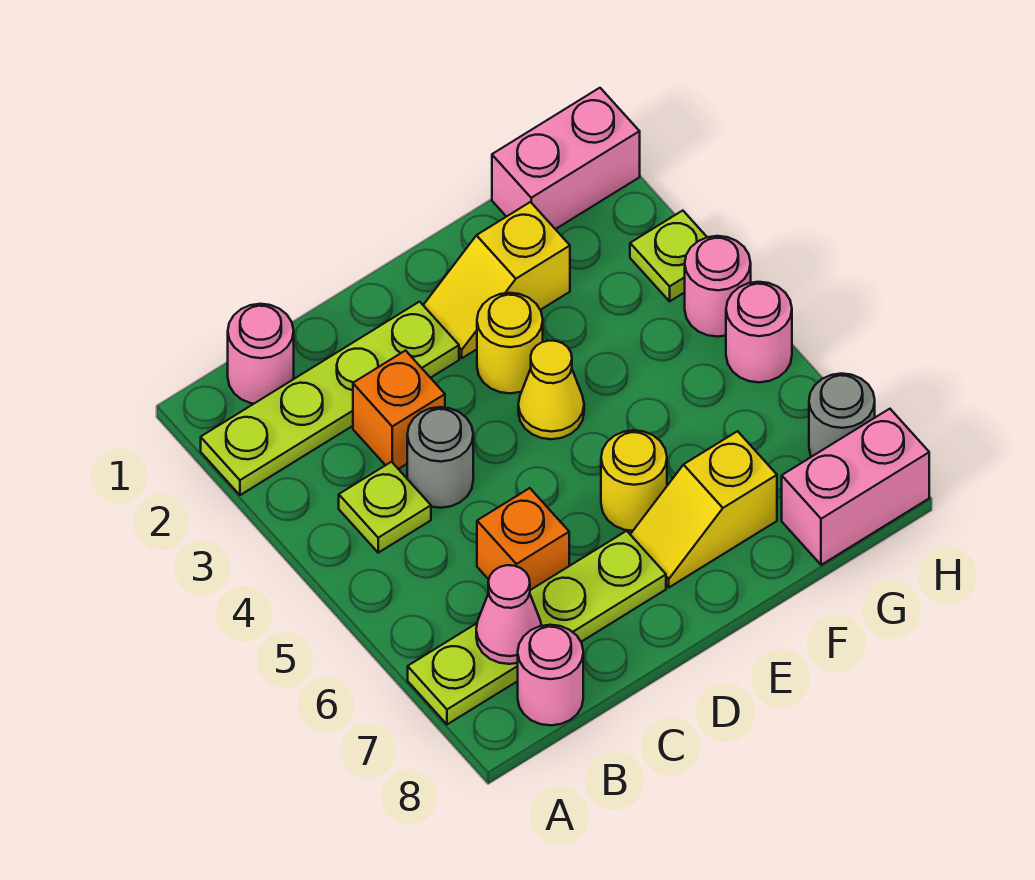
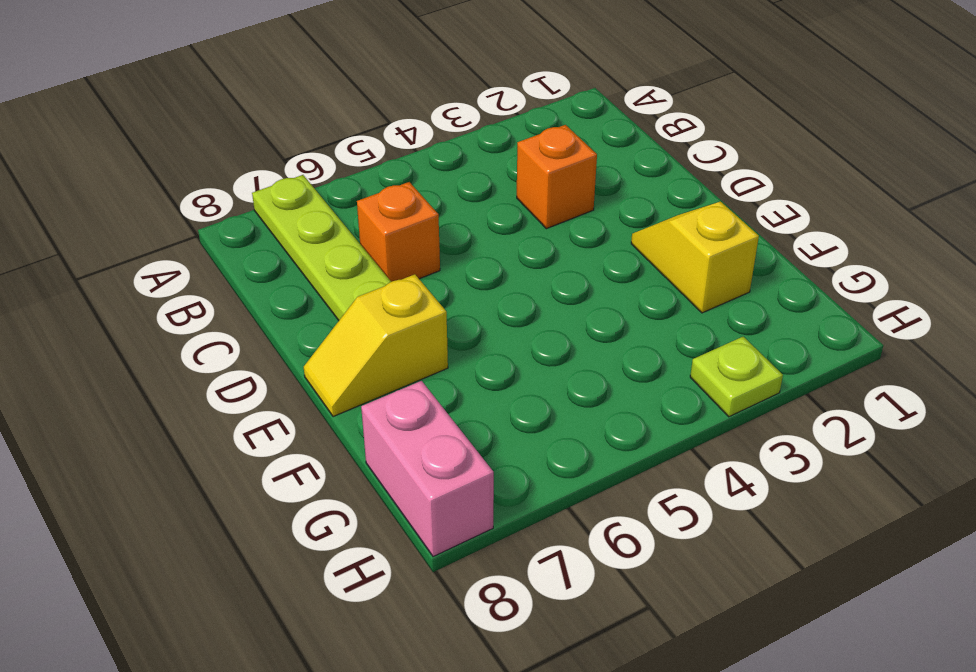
yellow 1x2 slope [304,274,448,417] -> yellow 1x2 slope turned to [630,431,777,587]
none -> lime 1x4 plate [201,302,459,495]
none -> pink 1x1 round brick [228,304,294,404]
none -> lime 1x1 plate [339,462,431,553]

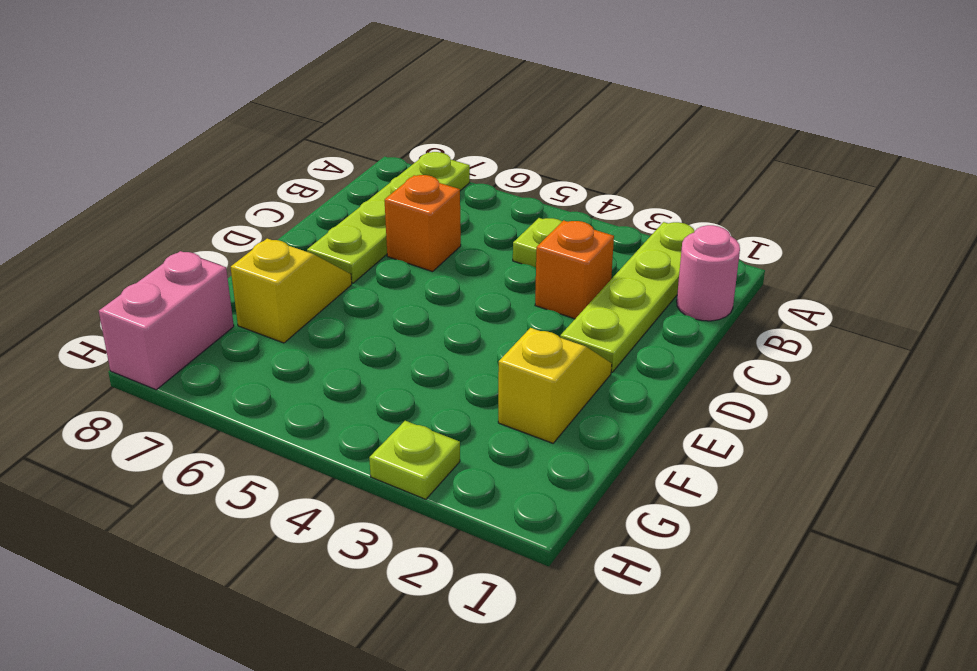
none -> pink 1x1 round brick [518,625,583,725]
none -> grey 1x1 round brick [407,407,473,508]
none -> yellow 1x1 round brick [477,293,543,393]

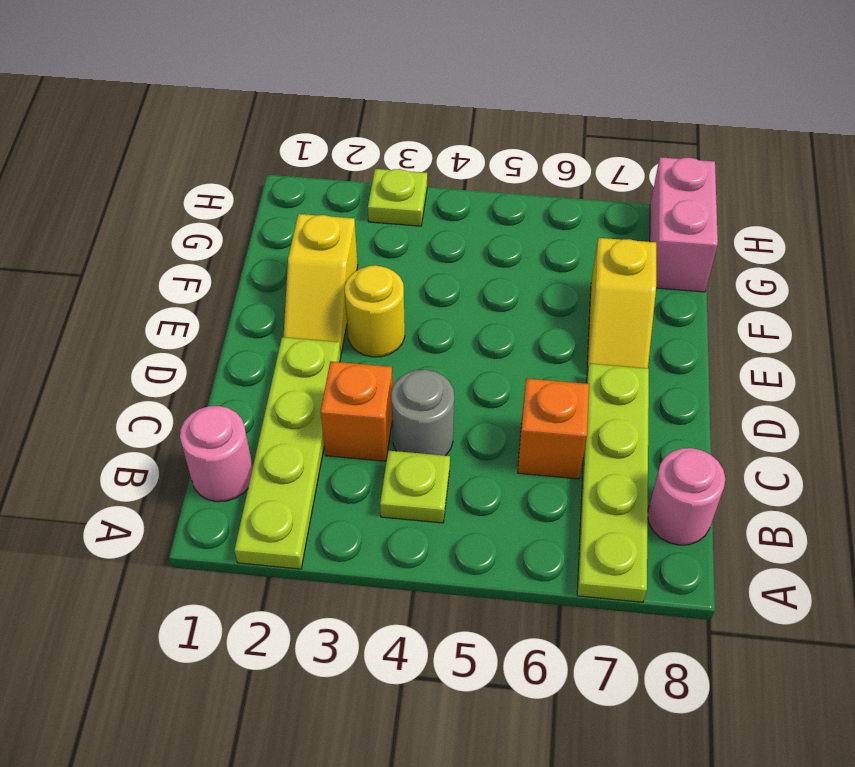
none -> yellow 1x1 cone [518,341,584,439]
none -> yellow 1x1 round brick [601,430,667,531]
none -> pink 1x2 brick [492,88,640,229]

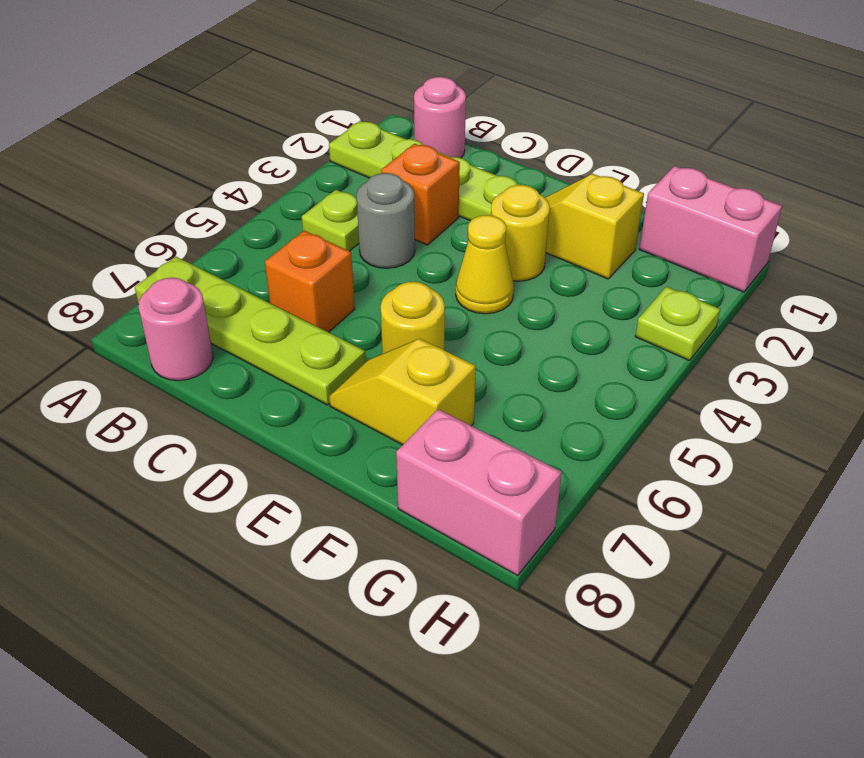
none -> pink 1x1 round brick [685,236,751,337]
none -> pink 1x1 round brick [726,282,792,382]
none -> grey 1x1 round brick [809,374,875,457]

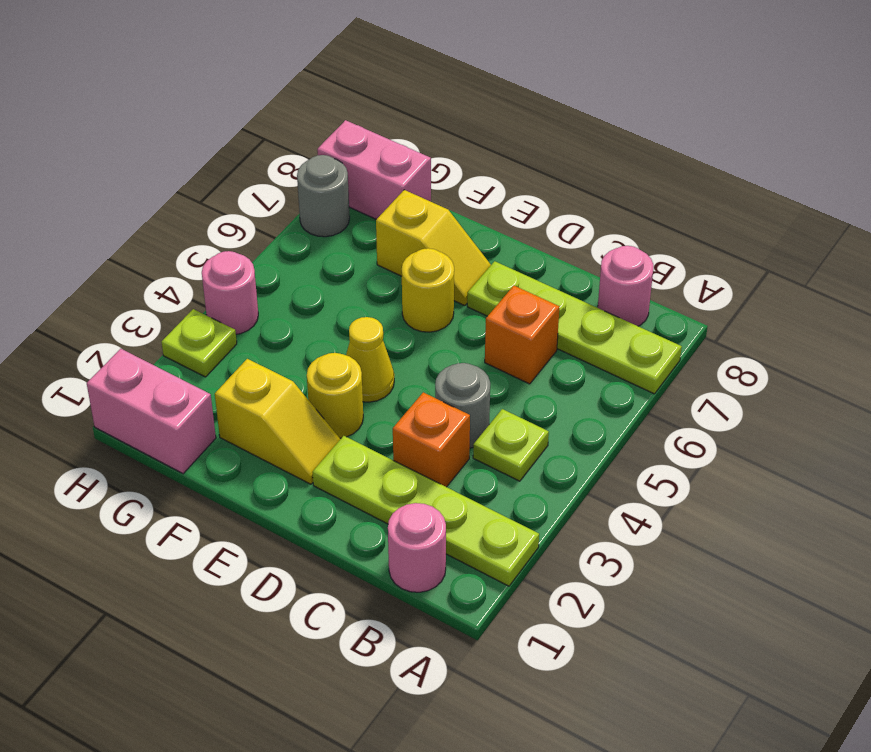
none -> pink 1x1 round brick [726,282,792,382]
none -> pink 1x1 cone [476,565,541,664]

